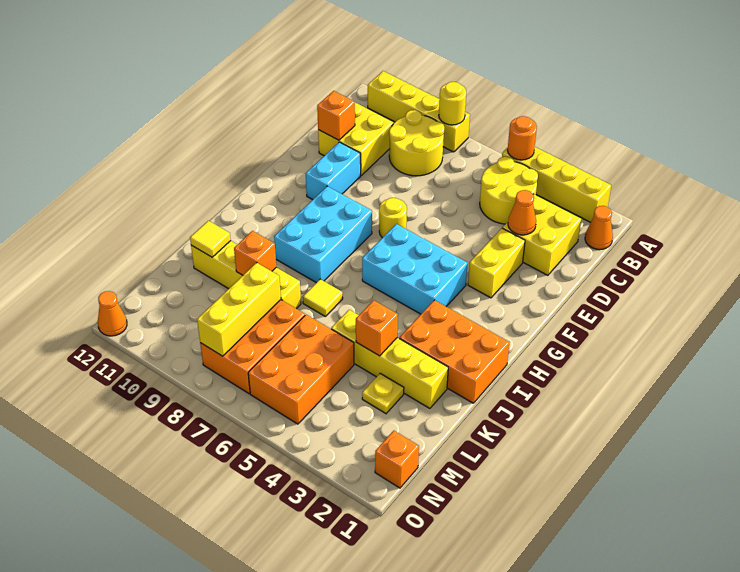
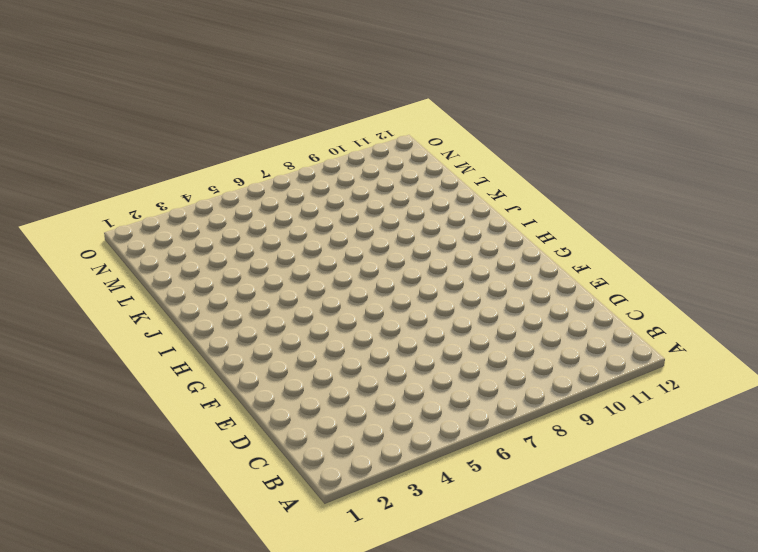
none -> yellow 1x4 brick [502,147,611,222]
none -> yellow 1x4 brick [368,71,470,152]
none -> orange 1x1 cone [585,206,613,250]

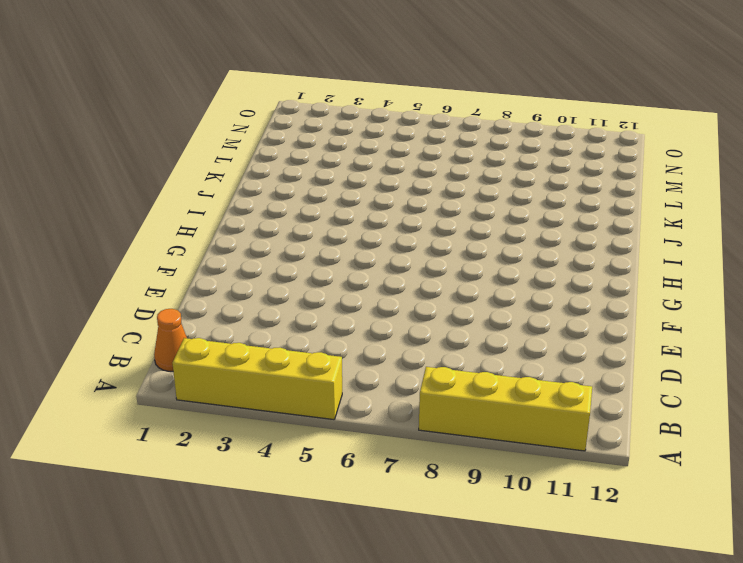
none -> yellow 2x2 round brick [480,157,538,224]
none -> yellow 2x2 round brick [389,110,444,176]
none -> yellow 2x2 brick [503,194,581,275]

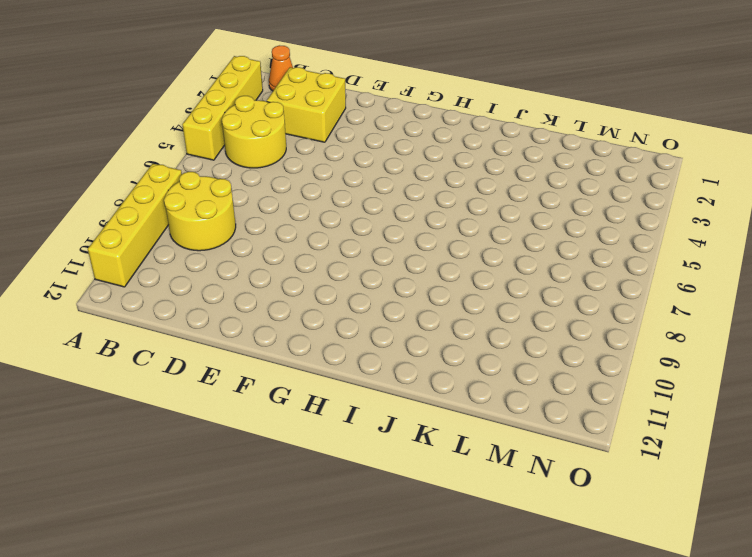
none -> yellow 2x2 brick [318,103,393,175]
none -> yellow 1x2 brick [468,228,525,298]
none -> cyan 1x2 brick [306,142,361,200]

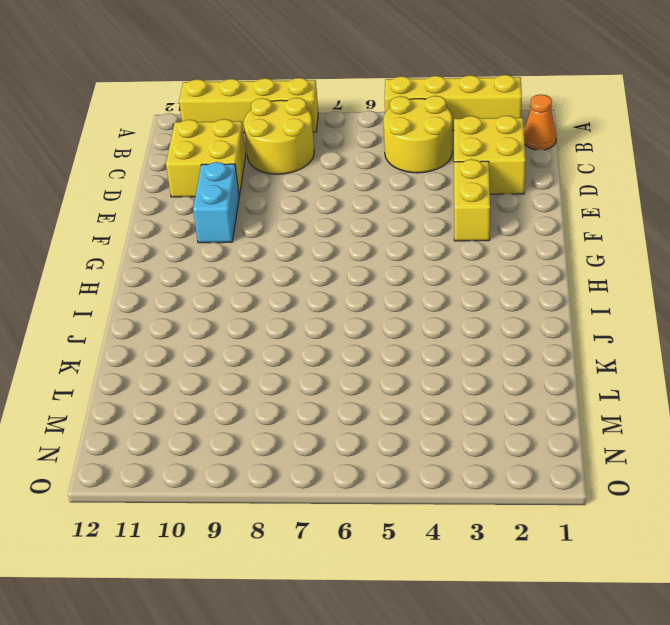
none -> yellow 1x1 round brick [379,198,407,238]
none -> cyan 2x3 brick [362,224,468,314]
none -> cyan 2x3 brick [274,186,372,283]

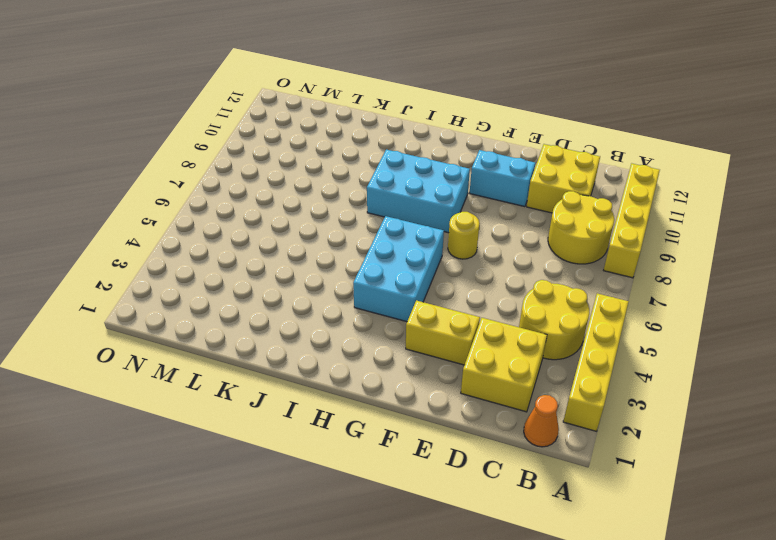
none -> orange 2x3 brick [399,300,509,403]
none -> yellow 1x1 tile [303,279,343,316]
none -> yellow 1x4 brick [331,310,448,408]

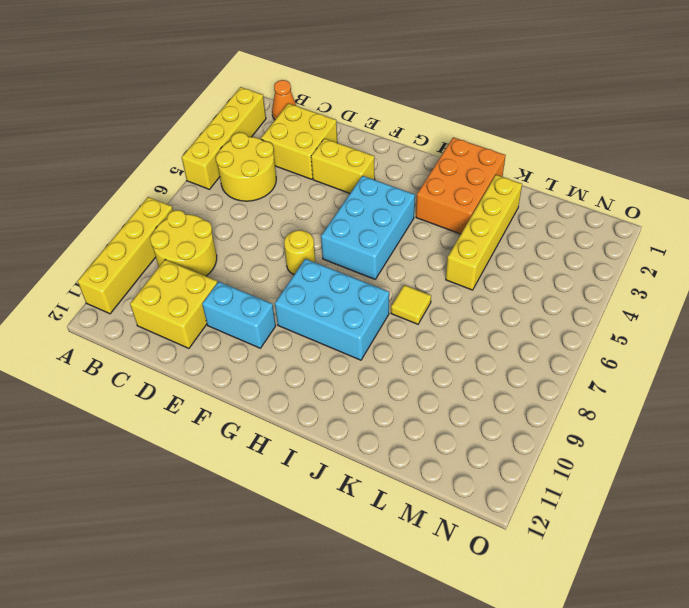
none -> yellow 1x4 brick [191,241,301,309]
none -> yellow 1x1 plate [362,373,404,414]
none -> orange 2x3 brick [248,315,354,424]

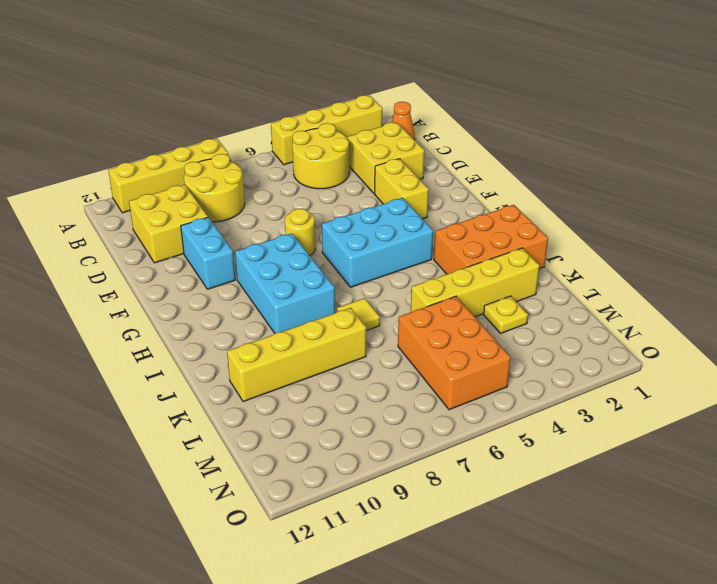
none -> orange 2x3 brick [200,300,305,394]
none -> orange 1x1 brick [375,431,419,488]
none -> orange 1x1 cone [98,291,127,336]

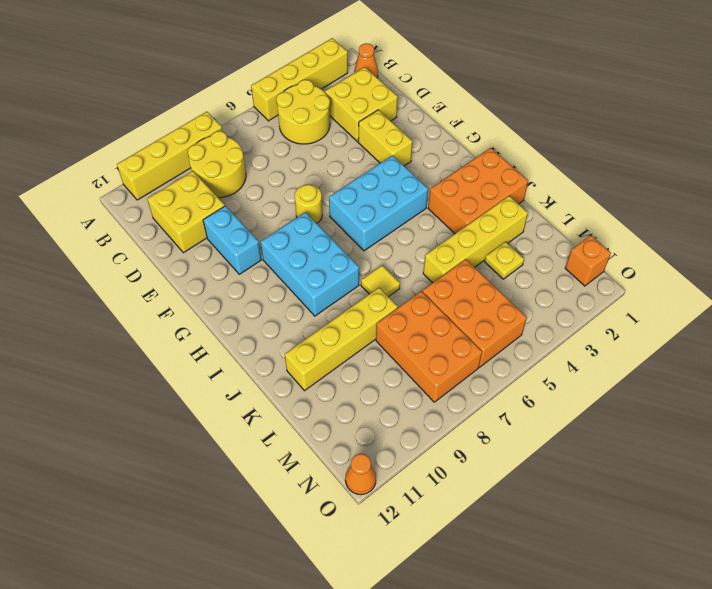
none -> orange 1x1 round brick [508,116,537,160]
none -> yellow 1x1 round brick [439,82,466,125]
none -> orange 1x1 cone [508,190,536,235]

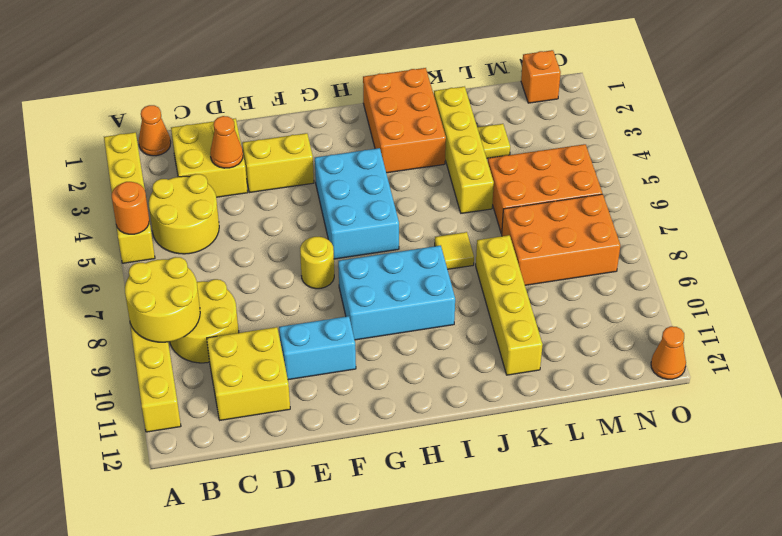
yellow 2x2 round brick [125,257,200,342] -> yellow 1x1 round brick [439,82,466,125]
none -> orange 1x1 brick [317,91,355,140]
none -> orange 1x1 brick [356,300,398,356]
none -> orange 1x1 brick [234,231,276,275]

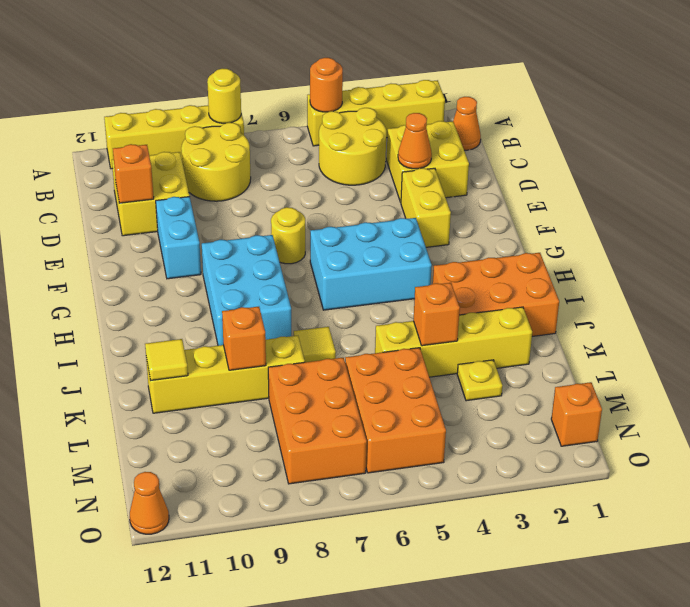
none -> yellow 1x3 brick [197,263,281,356]

